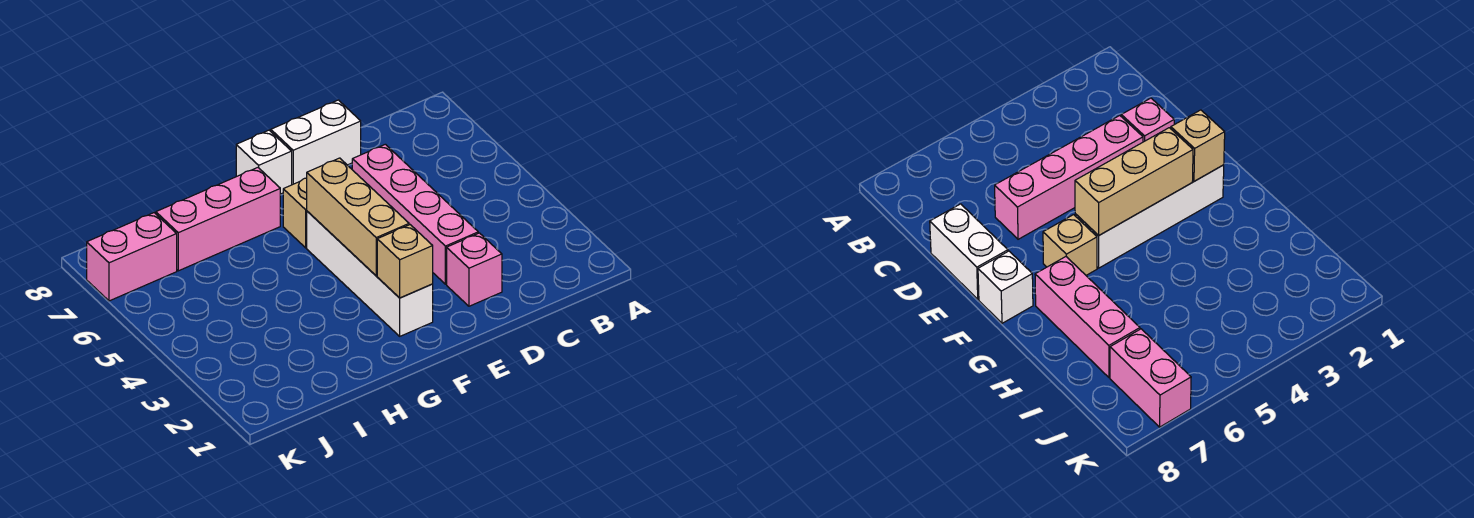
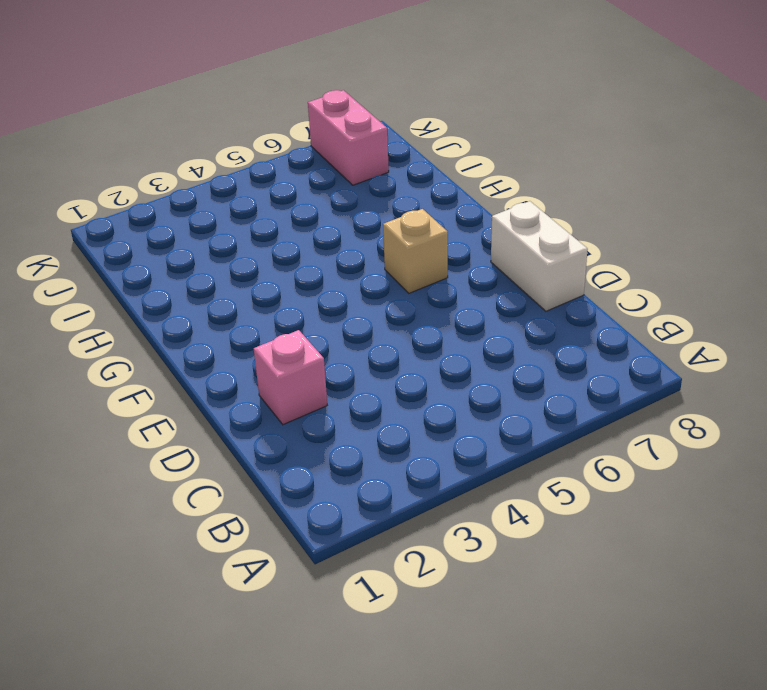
none -> pink 1x4 brick [352,144,478,284]
none -> white 1x4 brick [307,211,433,336]

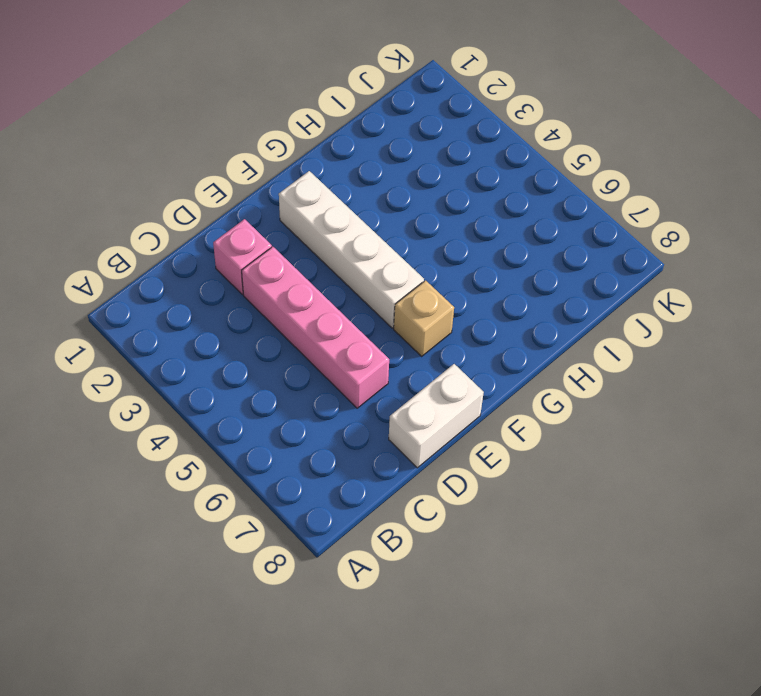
none -> white 1x1 brick [236,130,292,194]
none -> pink 1x3 brick [156,168,280,271]

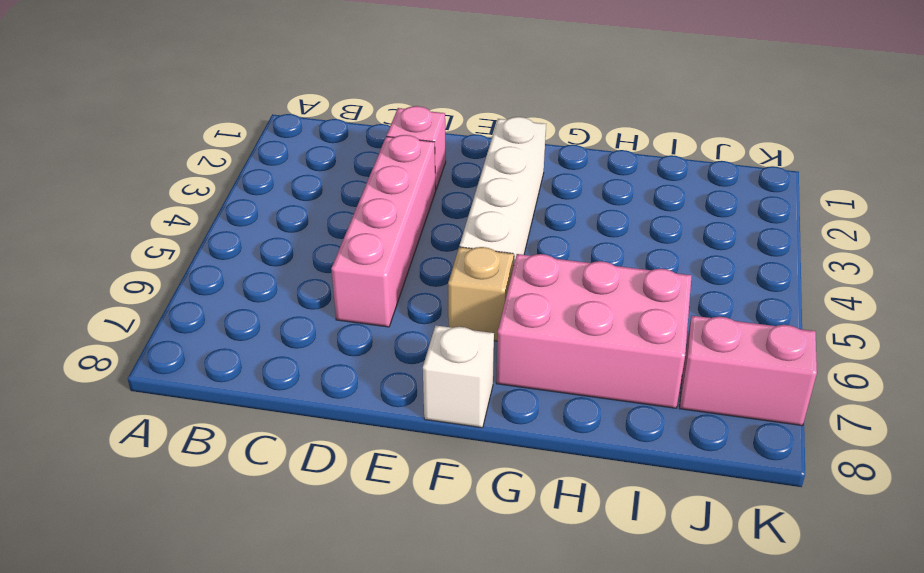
pink 2x3 brick [496,254,692,408] -> pink 1x3 brick [156,168,280,271]
none -> white 1x2 brick [271,100,361,185]
none -> tan 1x1 brick [377,225,433,298]

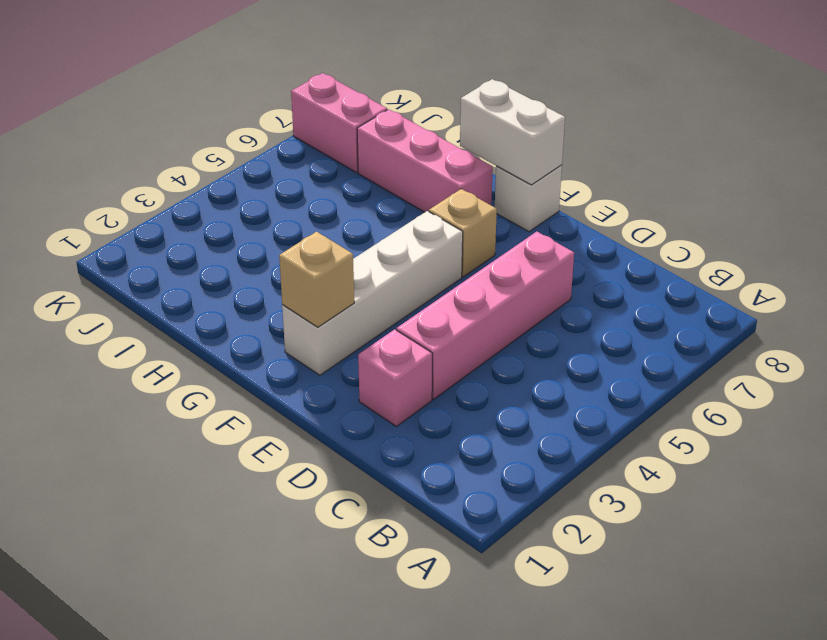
white 1x2 brick [460,79,565,185] -> white 1x2 brick moved to [271,100,361,185]
none -> tan 1x3 brick [307,158,409,276]

